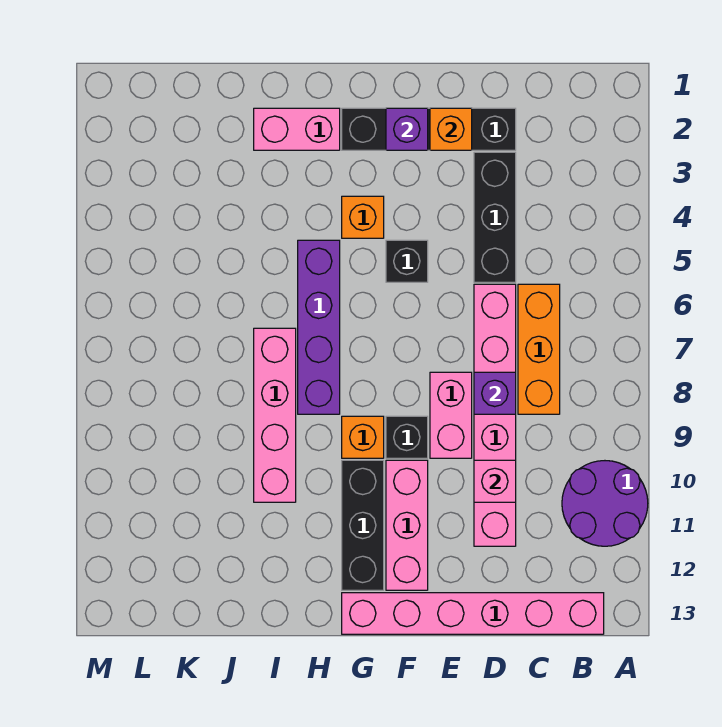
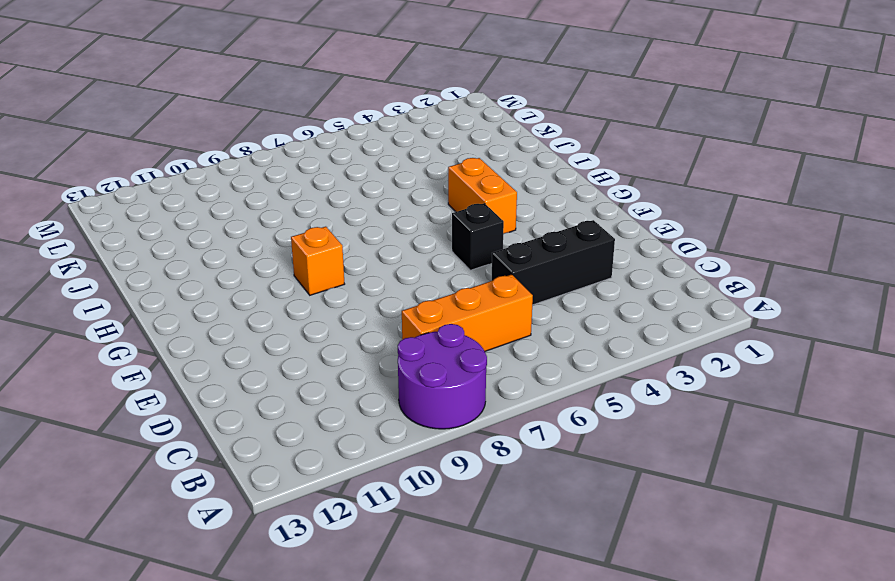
purple 2x2 round brick [398,324,487,429] -> purple 2x2 round brick moved to [562,461,648,546]
orange 1x2 brick [448,158,517,234] -> orange 1x1 brick [342,196,384,238]
none -> pink 1x6 brick [342,593,604,634]
none -> black 1x4 brick [342,108,516,150]
none -> pink 1x6 brick [474,284,516,546]

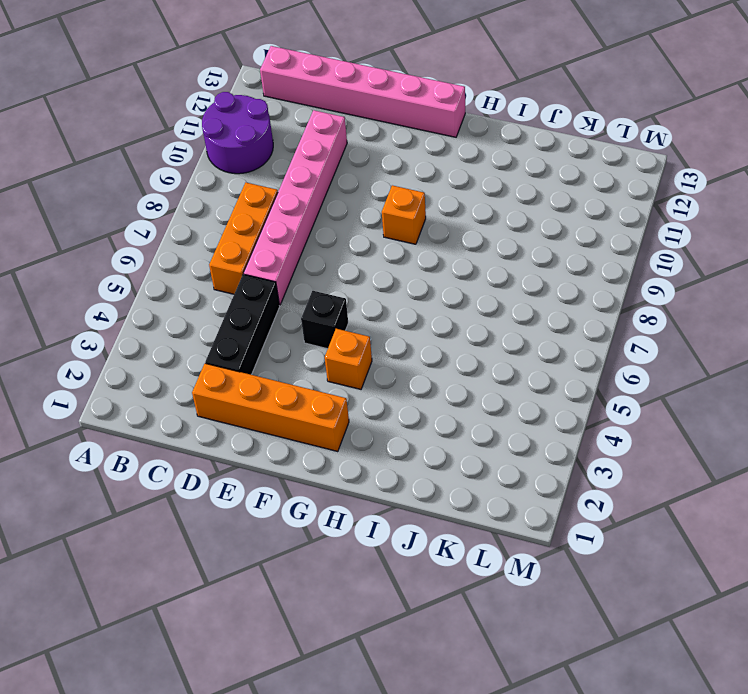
orange 1x4 brick [192,363,349,452] -> black 1x4 brick [342,108,516,150]
none -> pink 1x2 brick [430,372,472,458]
none -> black 1x1 brick [386,416,428,458]
none -> pink 1x3 brick [386,460,428,590]

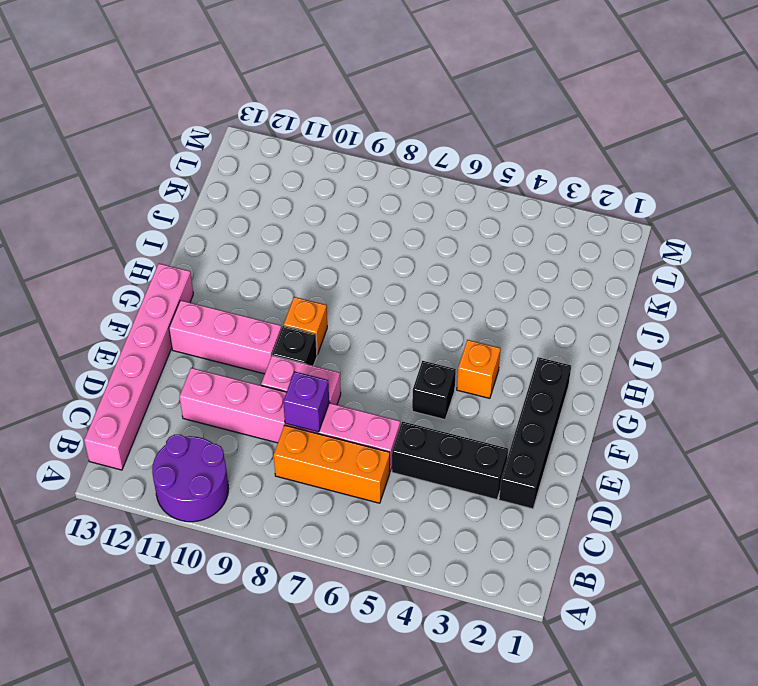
none -> black 1x3 brick [342,460,384,590]
none -> pink 1x2 brick [254,108,340,150]
none -> purple 1x4 brick [298,240,340,414]

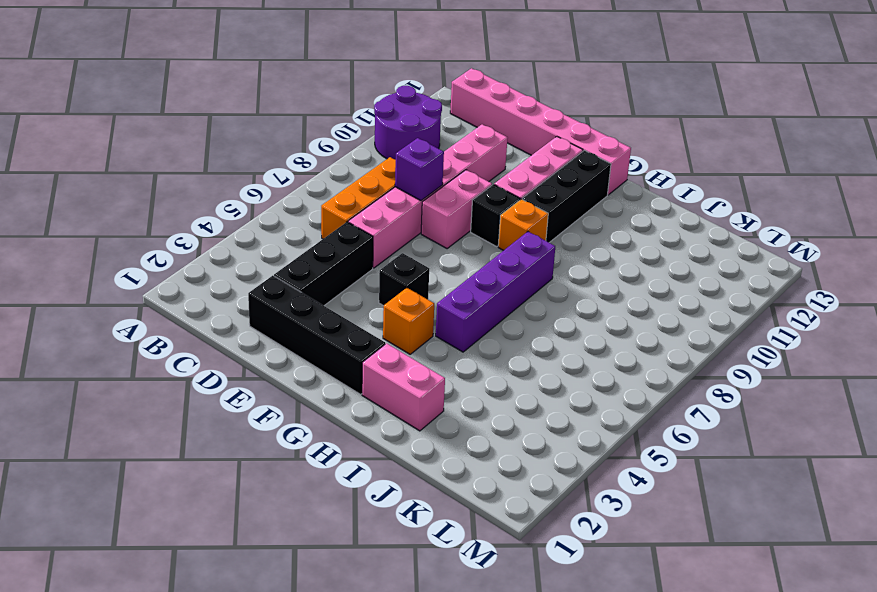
none -> pink 1x4 brick [254,328,296,502]
none -> pink 1x1 brick [474,460,516,502]
none -> orange 1x1 brick [430,108,472,150]

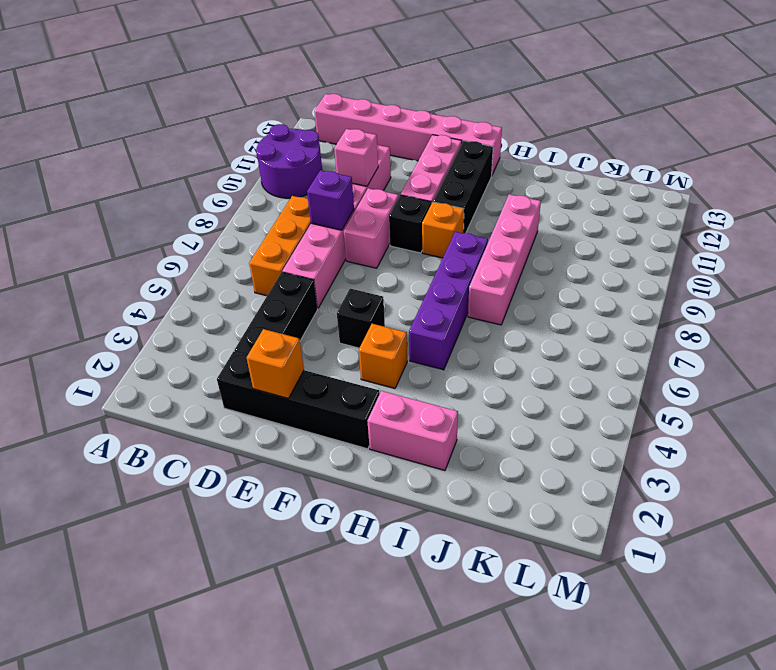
none -> purple 1x1 brick [386,108,428,150]

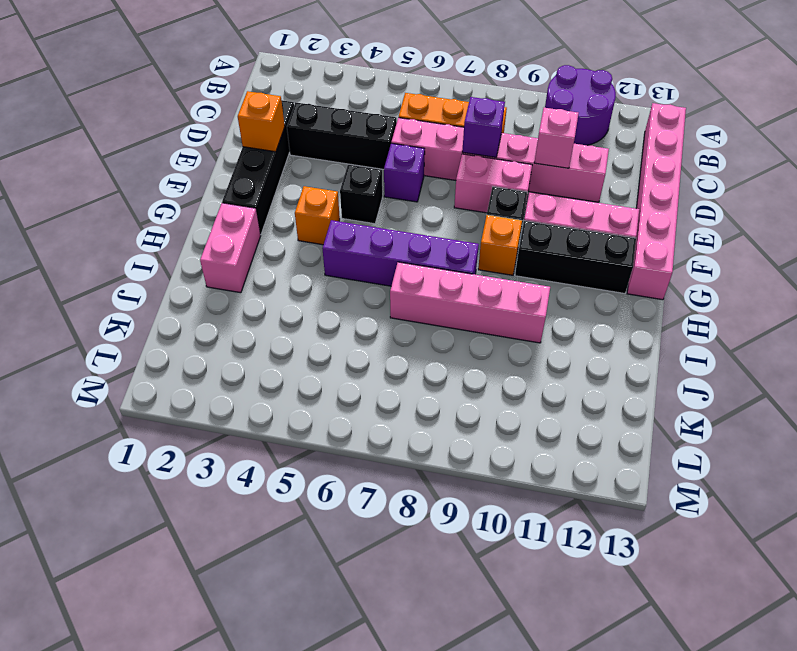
purple 1x1 brick [384,143,425,202] -> purple 1x1 brick moved to [386,108,428,150]

